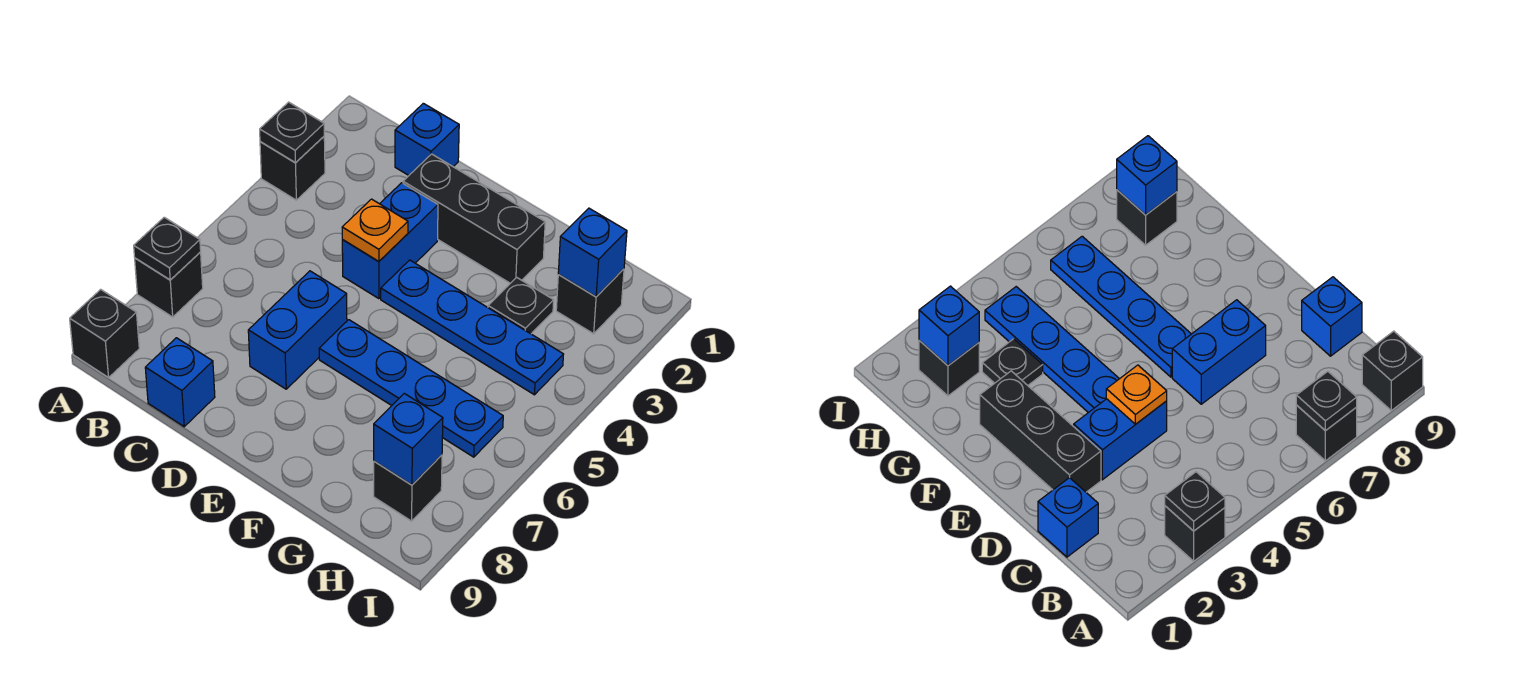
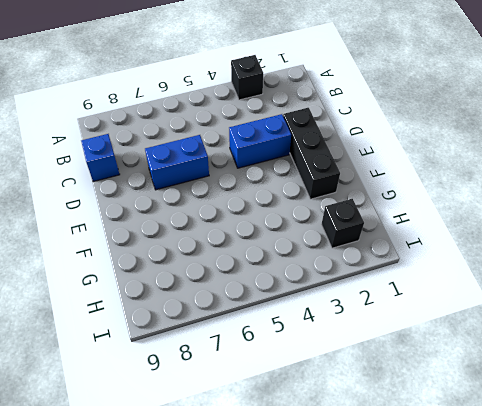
none -> black 1x1 brick [135,252,203,317]
none -> black 1x1 brick [70,289,139,377]
none -> blue 1x1 brick [395,103,459,175]

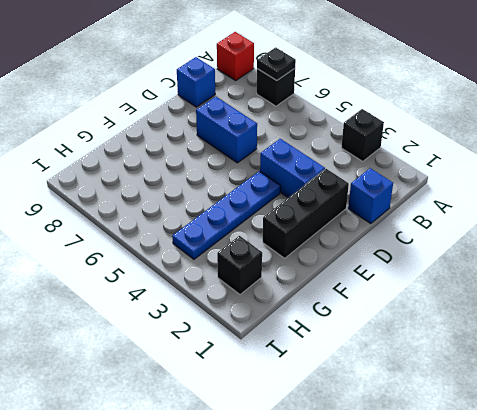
red 1x1 brick [217,32,254,80] -> black 1x1 brick [70,289,139,377]
none -> blue 1x4 plate [319,320,503,457]
none -> black 1x1 plate [488,277,554,334]
none -> black 1x1 brick [374,455,442,521]

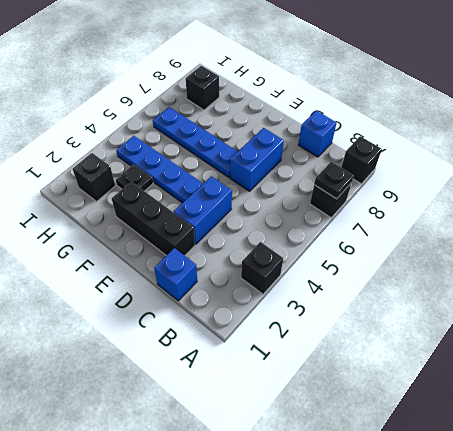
none -> black 1x1 plate [260,102,324,162]
none -> orange 1x1 plate [342,199,408,262]
none -> blue 1x1 brick [558,208,627,297]

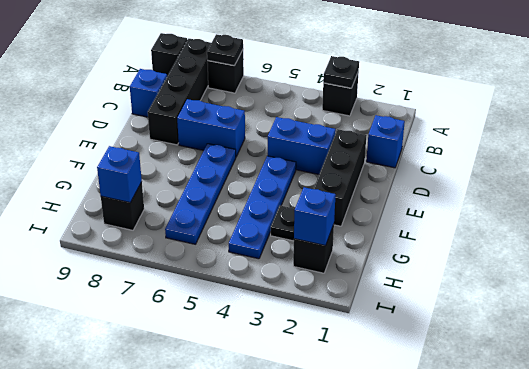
black 1x4 brick [148,39,211,145] -> none
none -> orange 1x1 plate [342,199,408,262]

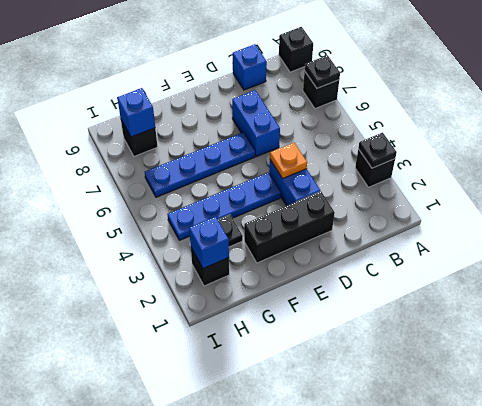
none -> blue 1x1 brick [395,103,459,175]

